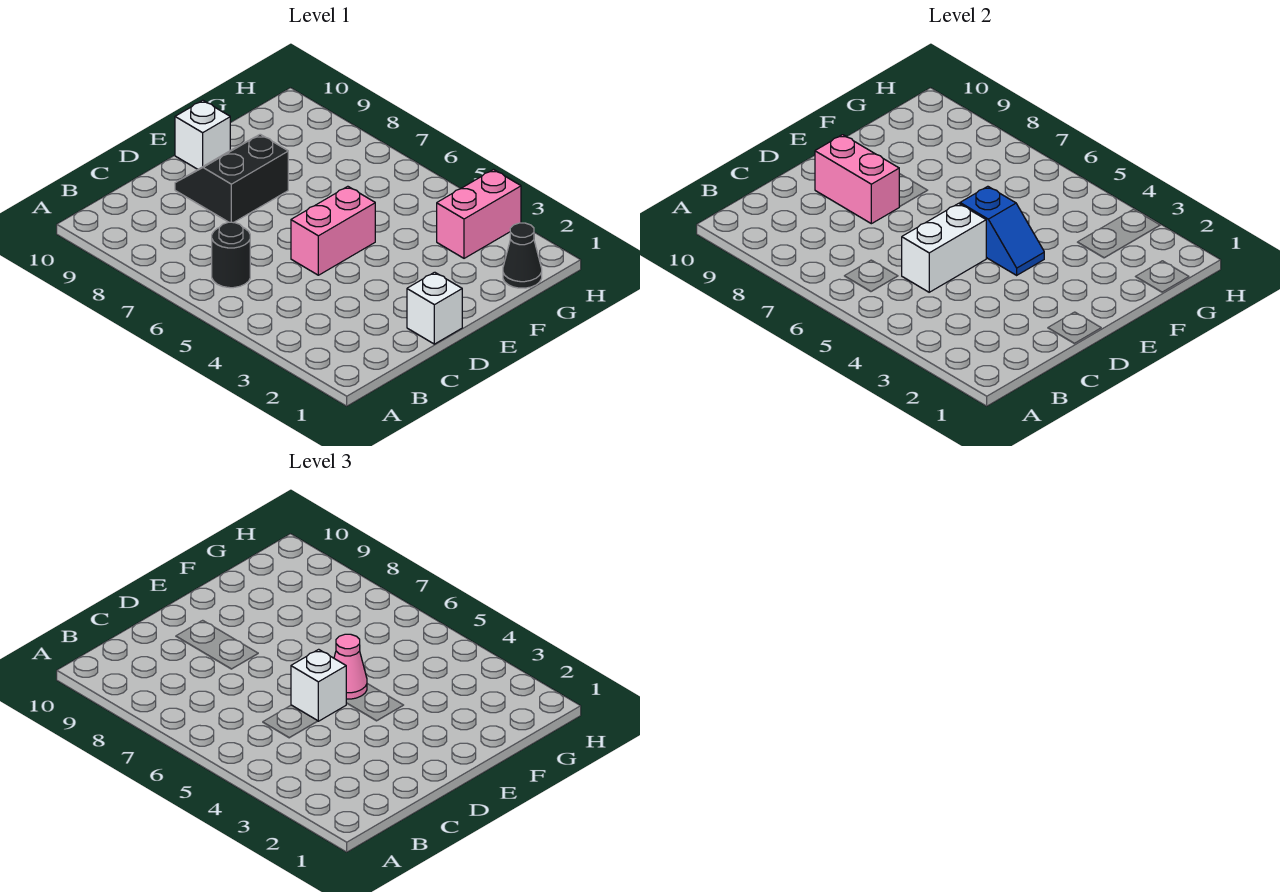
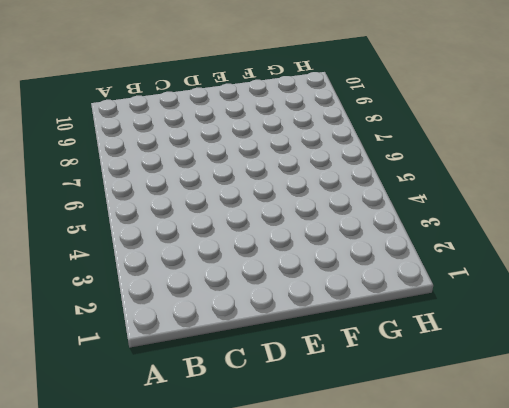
none -> black 1x1 round brick [212,222,250,288]
none -> white 1x1 brick [407,272,462,344]
none -> pink 1x2 brick [291,186,375,275]

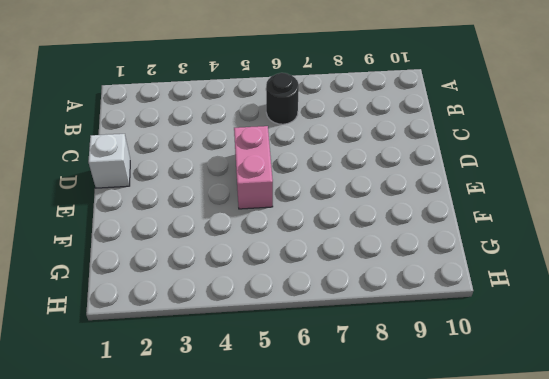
none -> black 2x2 slope [175,134,288,223]
none -> white 1x1 brick [175,100,230,169]
none -> black 1x1 cone [503,223,542,288]

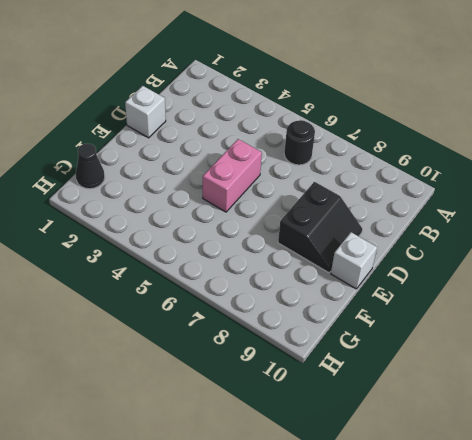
none -> pink 1x2 brick [437,170,521,258]
none -> white 1x2 brick [902,203,986,292]
none -> pink 1x2 brick [815,135,899,224]

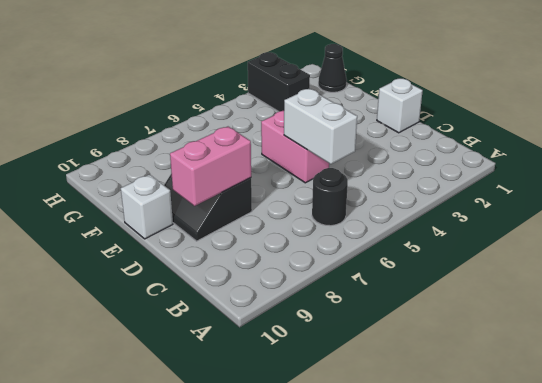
black 1x2 brick [248,52,310,112] -> pink 1x2 brick [437,170,521,258]
none -> blue 1x2 slope [960,186,1044,275]
none -> white 1x1 brick [291,649,346,721]
none -> pink 1x1 cone [334,634,367,699]

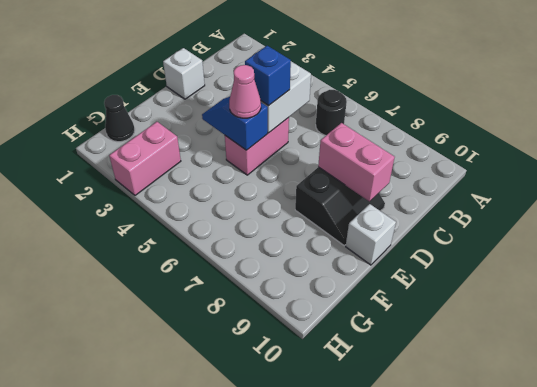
blue 1x1 brick [245,46,291,106] -> white 1x1 brick [291,649,346,721]

